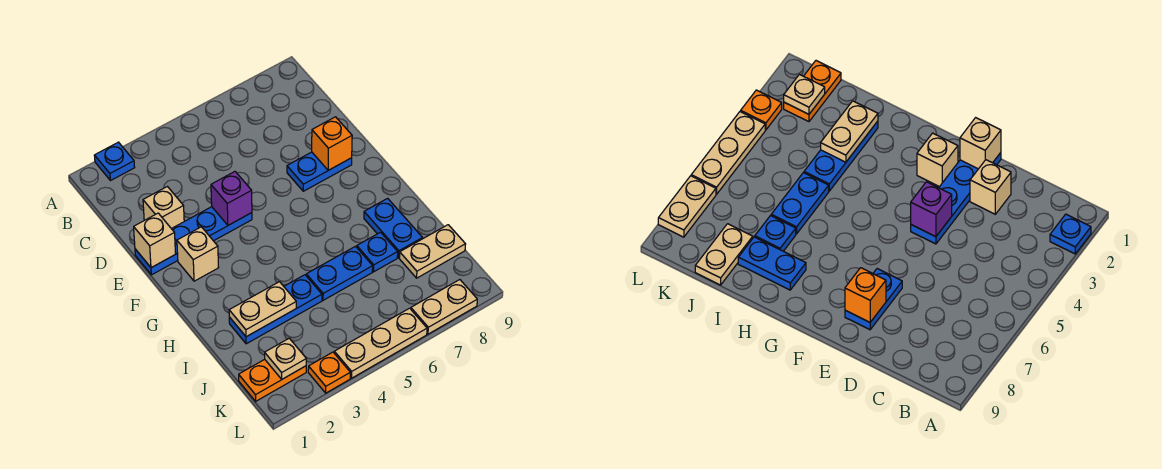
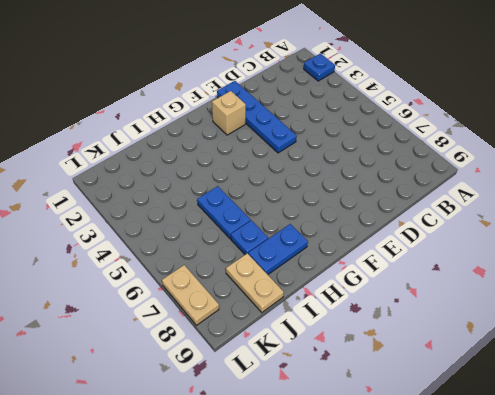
none -> tan 1x1 brick [143,187,184,229]
none -> blue 1x2 plate [287,152,352,191]
none -> blue 1x3 plate [229,275,322,344]

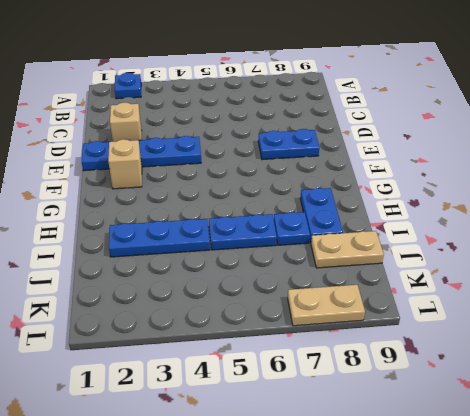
none -> orange 1x2 plate [239,359,306,401]
none -> orange 1x1 plate [308,352,350,393]
none -> tan 1x3 plate [334,308,427,378]

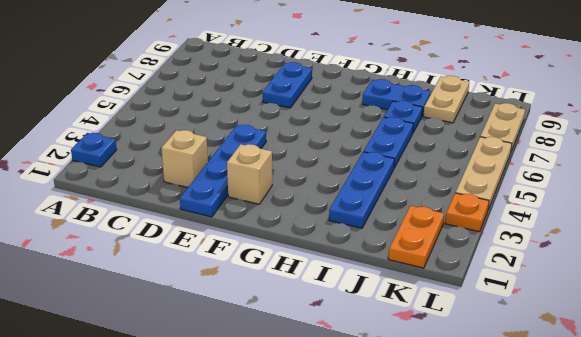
none -> tan 1x1 brick [134,213,176,268]
none -> purple 1x1 brick [211,172,252,225]
none -> orange 1x1 brick [312,117,352,170]

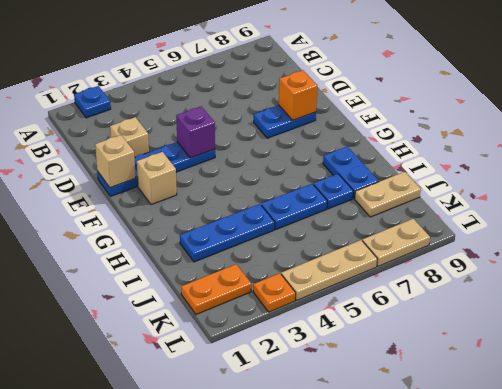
none -> tan 1x2 plate [229,282,296,337]
none -> tan 1x1 plate [265,338,306,379]

